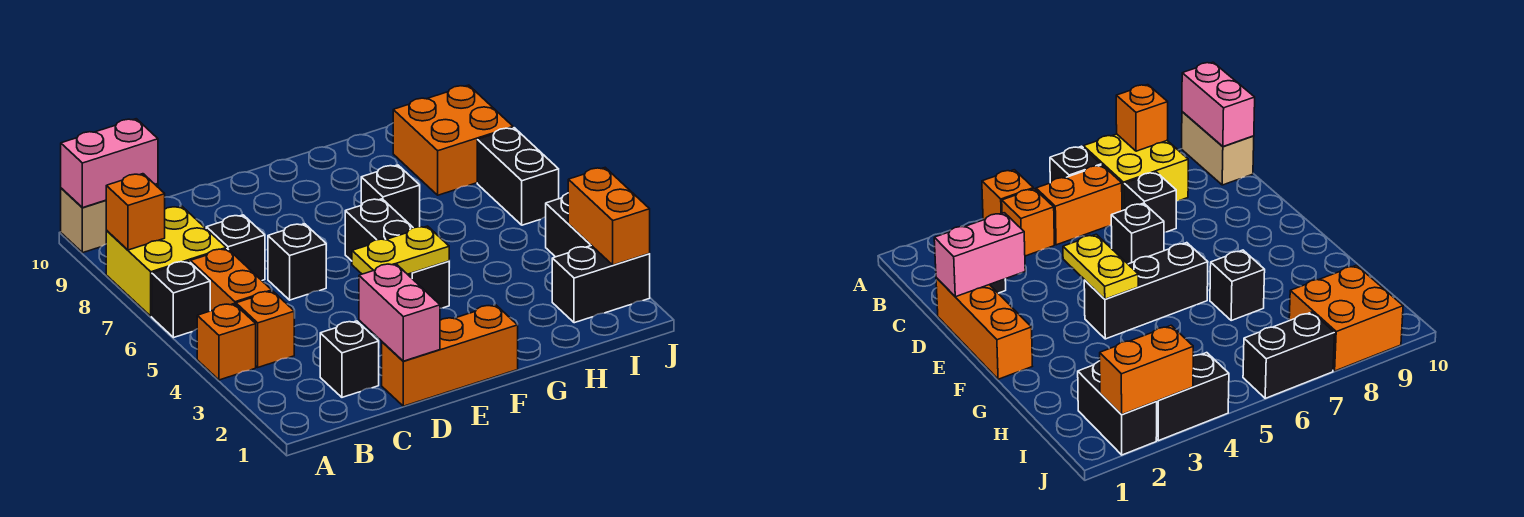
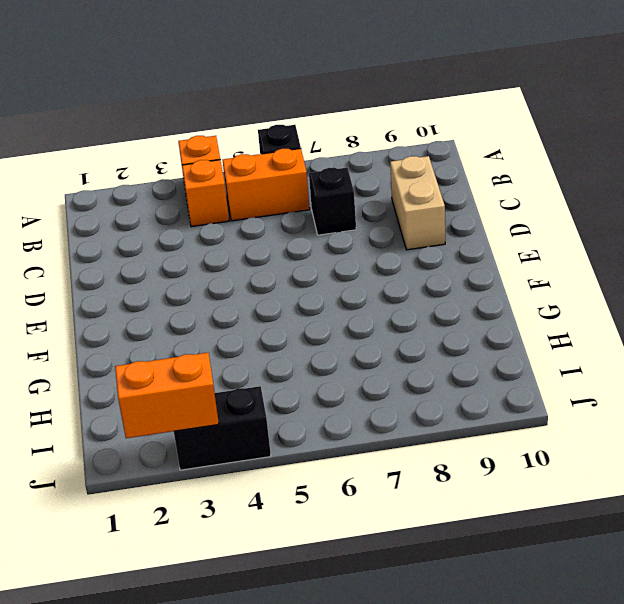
tan 1x2 brick [390,156,445,250] -> tan 1x2 brick moved to [61,184,158,253]
none -> yellow 2x2 brick [106,206,226,316]
none -> black 1x1 brick [320,321,379,397]
none -> orange 1x3 brick [382,305,518,406]

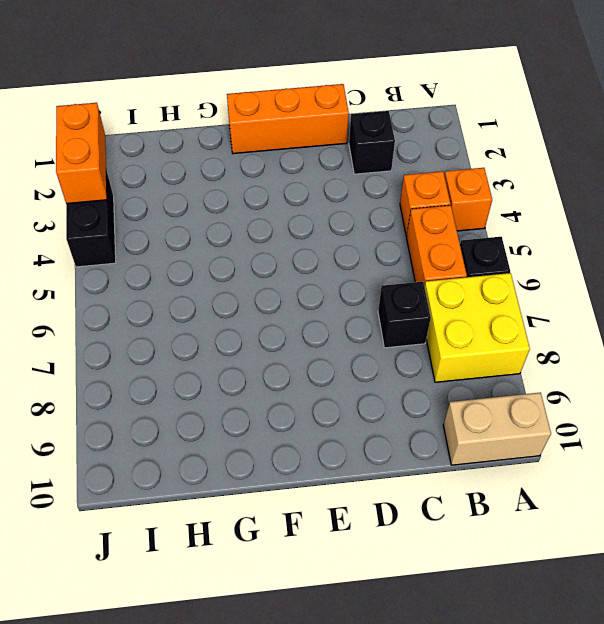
none -> black 1x1 brick [268,224,326,300]
none -> black 1x3 brick [345,199,449,308]
none -> black 1x1 brick [361,165,420,228]

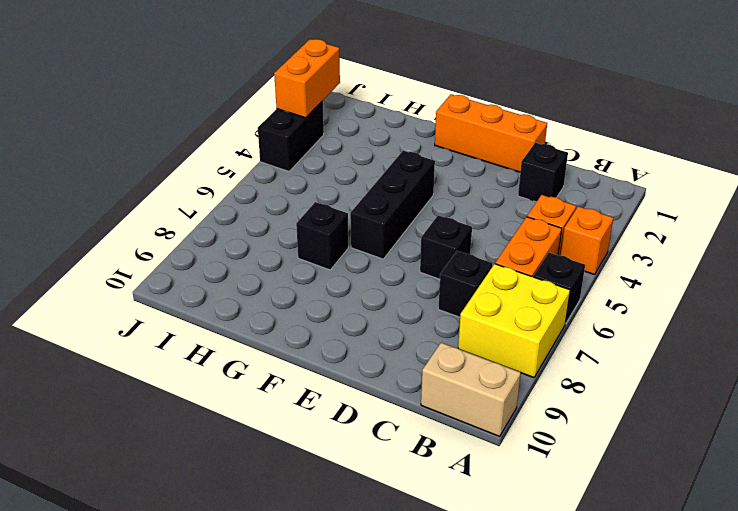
none -> black 1x2 brick [552,245,650,323]
none -> orange 2x2 brick [393,85,513,195]
none -> black 1x2 brick [477,128,559,225]

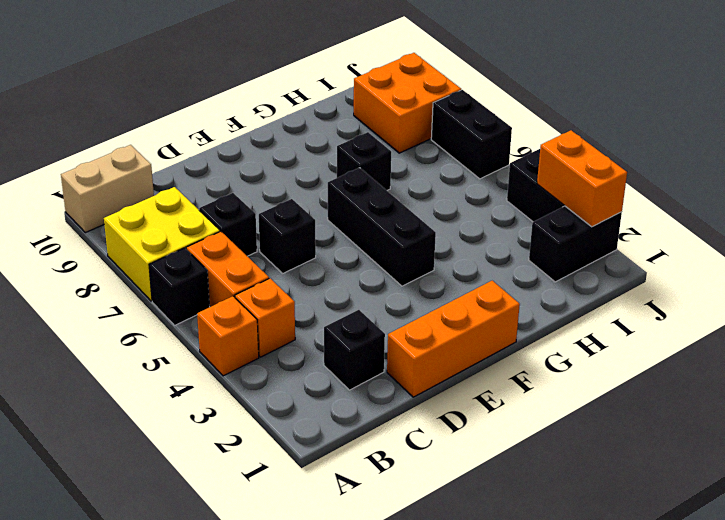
none -> orange 1x1 brick [106,174,165,250]
none -> pink 1x2 brick [61,119,158,208]
none -> pink 1x2 brick [359,264,440,361]

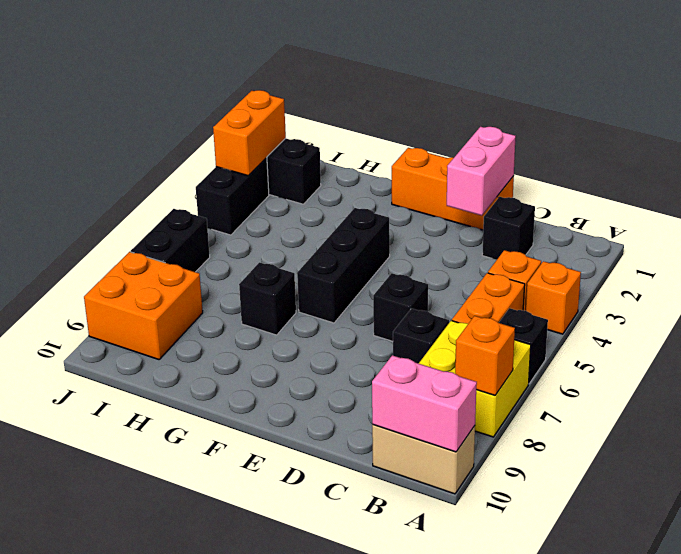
none -> yellow 1x2 plate [352,226,449,274]

